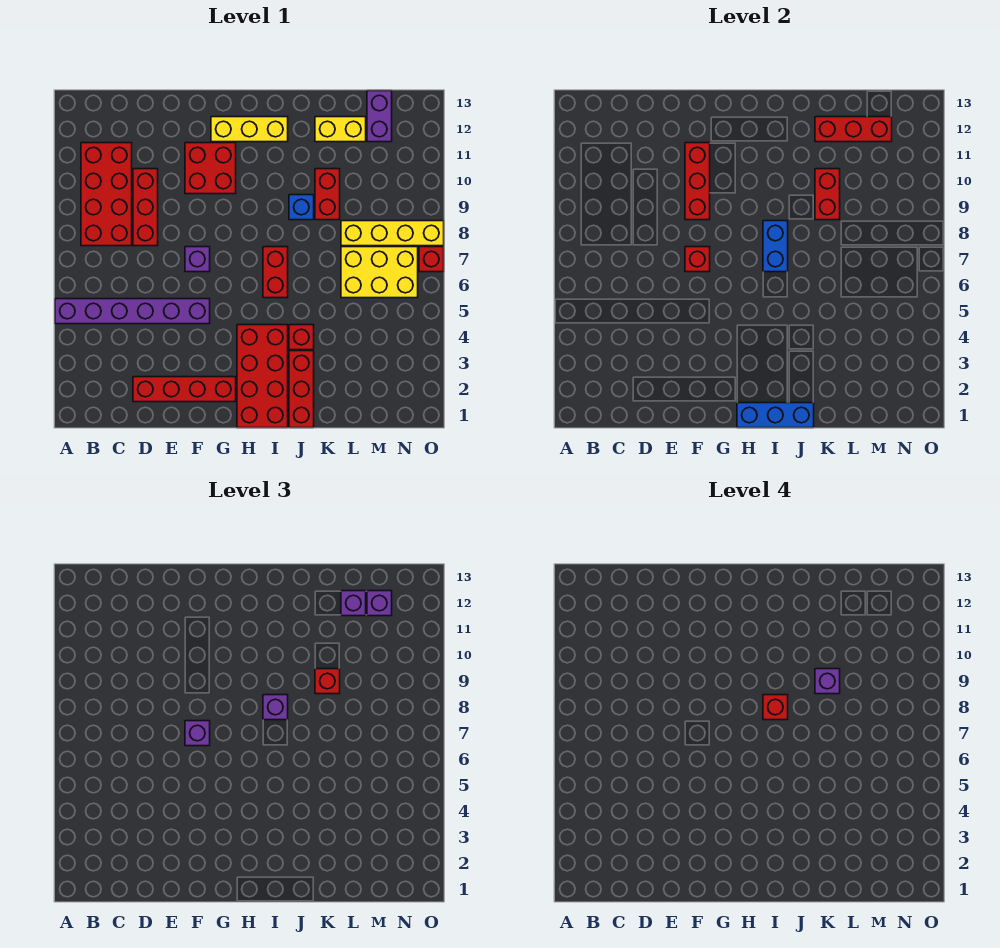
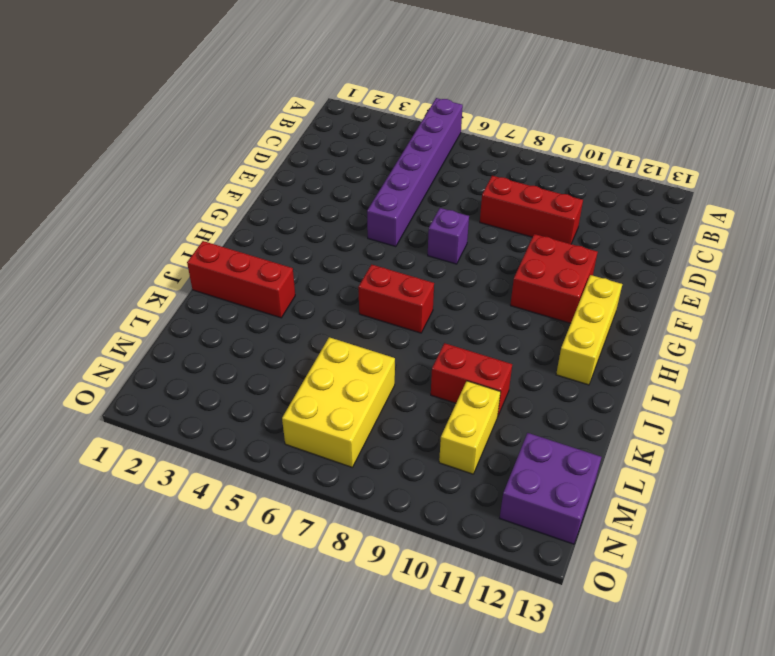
yellow 1x2 brick [439,381,501,474] -> yellow 1x2 brick moved to [315,117,366,142]
purple 2x2 brick [500,433,601,544] -> purple 1x2 brick [367,91,392,142]
none -> red 2x4 brick [81,143,132,246]
none -> red 1x4 brick [133,377,236,402]
none -> red 2x4 brick [237,325,288,428]
none -> red 1x1 brick [289,325,314,350]

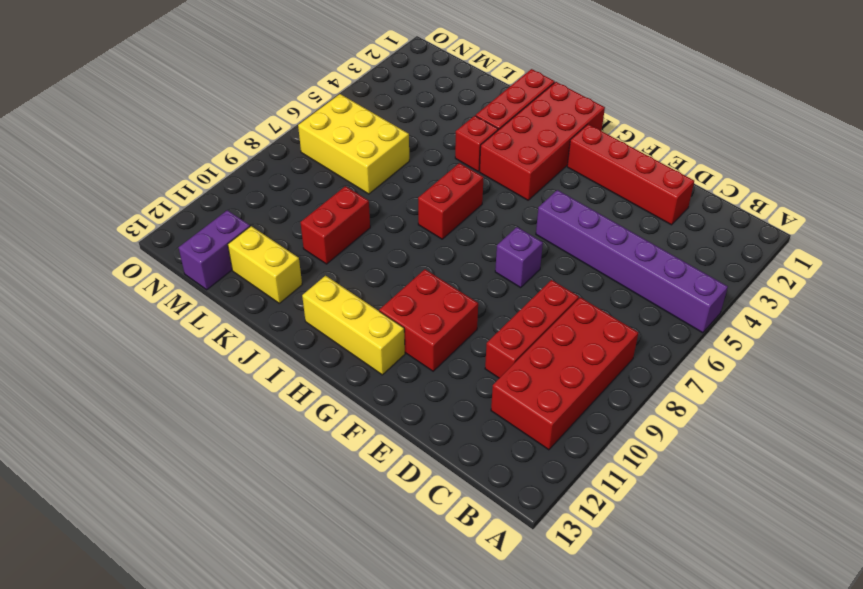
none -> blue 1x1 brick [289,195,314,220]
none -> yellow 1x4 brick [341,221,444,246]
none -> red 1x1 brick [419,247,444,272]
none -> red 1x1 brick [685,247,710,272]

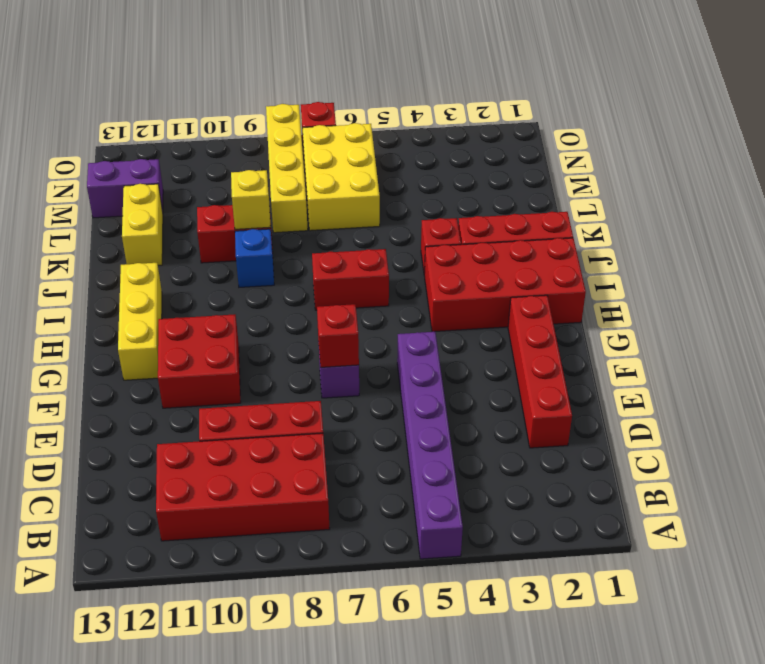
yellow 1x1 brick [231,170,271,229] -> red 1x2 brick [815,169,840,220]
none -> red 1x3 brick [685,143,710,220]
none -> blue 1x3 brick [737,403,814,428]
none -> blue 1x2 brick [763,221,788,272]
none -> red 1x3 brick [815,117,892,142]

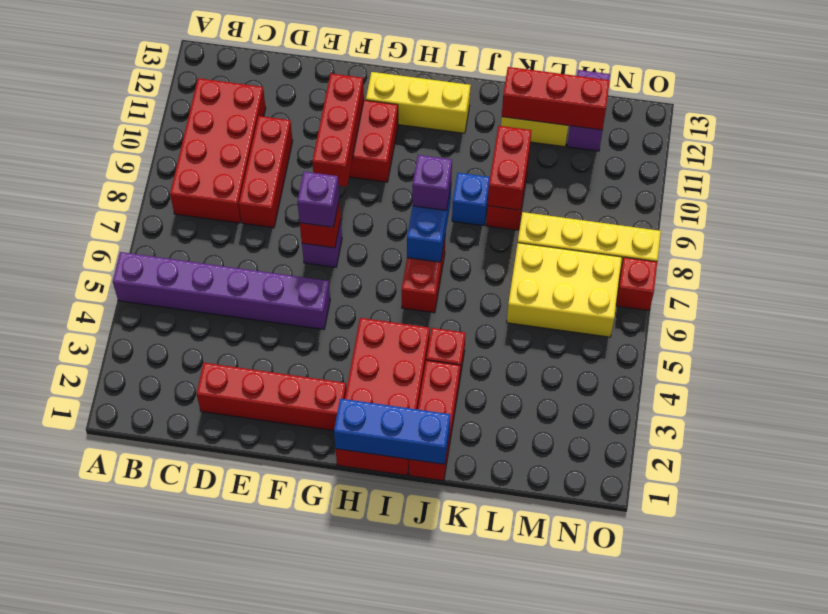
none -> red 1x1 brick [315,669,340,694]
none -> purple 1x1 brick [341,591,366,616]
none -> purple 1x1 brick [367,591,392,616]
none -> red 1x1 brick [763,695,788,720]

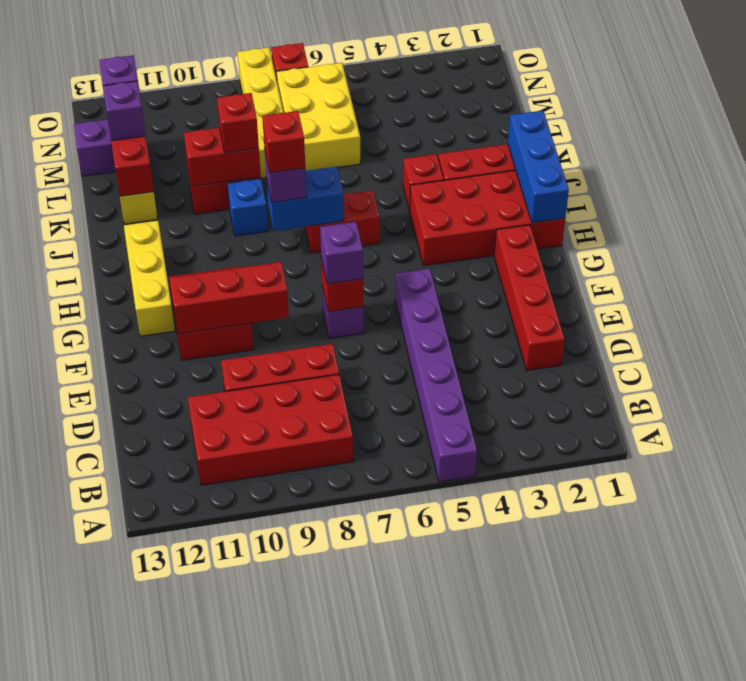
none -> purple 1x1 brick [815,669,840,694]

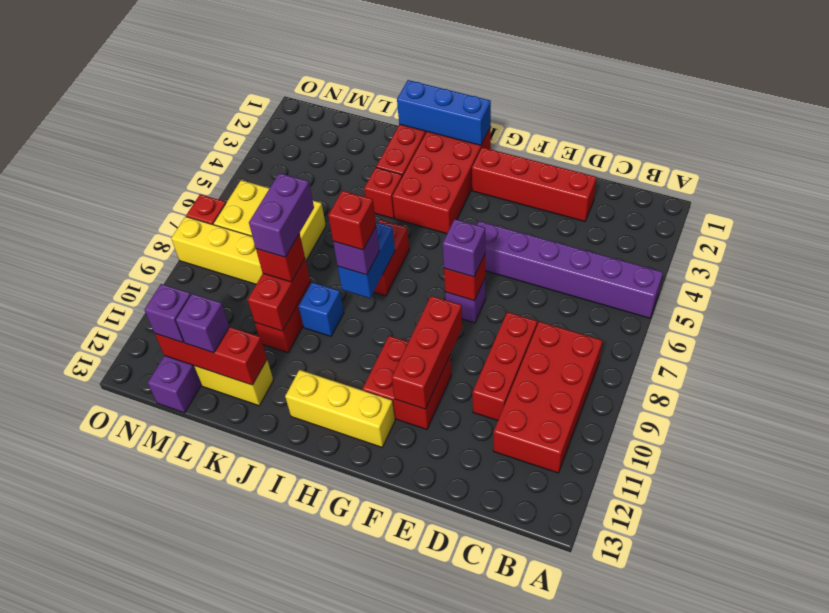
purple 1x2 brick [249,173,314,257] -> purple 1x1 brick [815,669,840,694]

